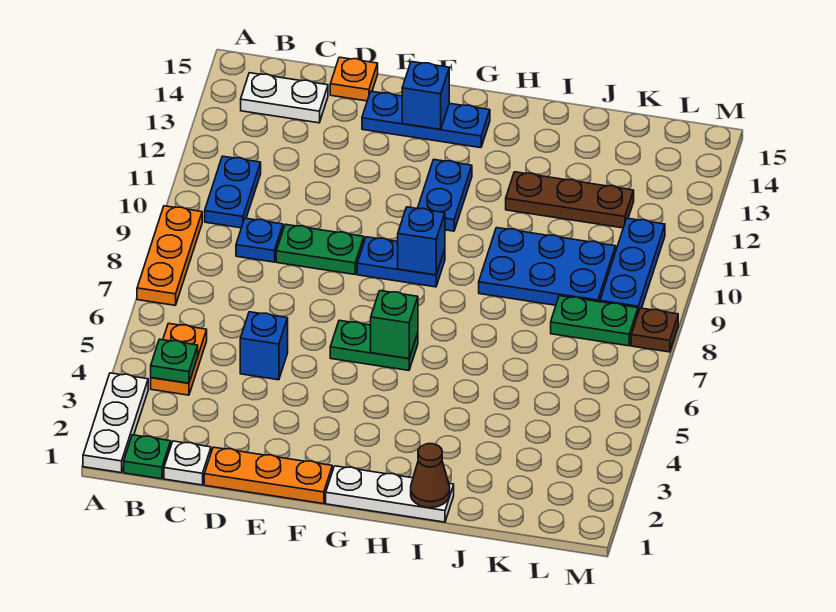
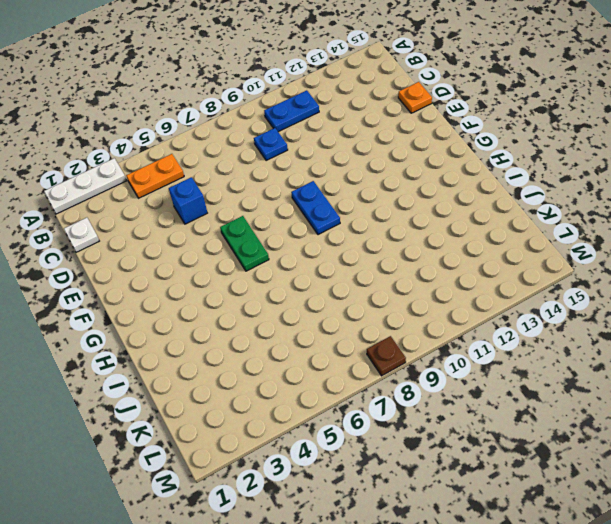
none -> orange 1x3 plate [137,206,202,305]
none -> green 1x1 plate [124,435,171,479]
none -> white 1x2 plate [241,73,328,123]

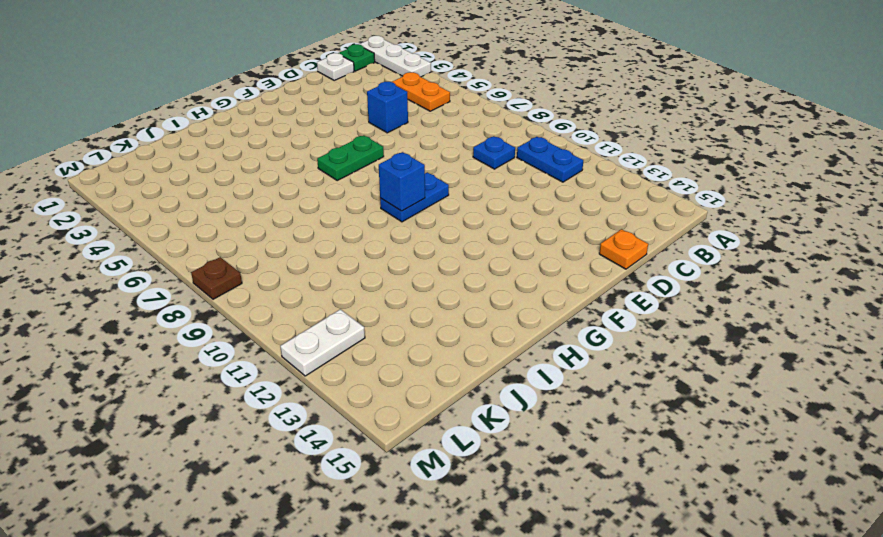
white 1x2 plate [280,309,365,376] -> white 1x2 plate moved to [241,73,328,123]
none -> orange 1x3 plate [137,206,202,305]
none -> orange 1x3 plate [204,447,332,504]
none -> green 1x2 plate [276,224,364,275]

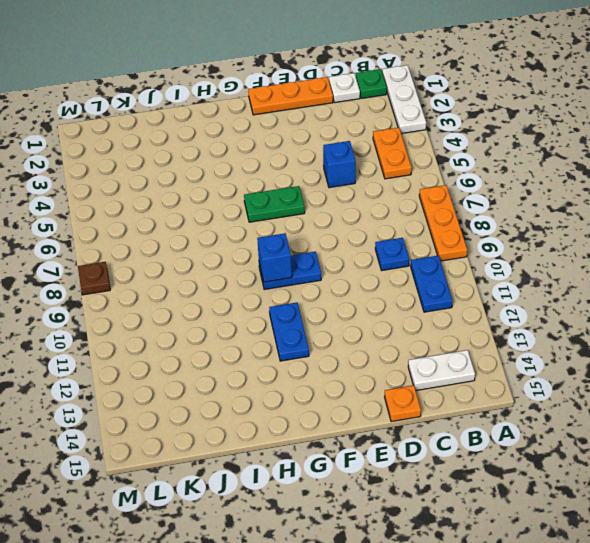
none -> green 1x2 plate [276,224,364,275]
none -> blue 1x3 plate [362,91,490,148]
none -> white 1x3 plate [326,466,454,522]

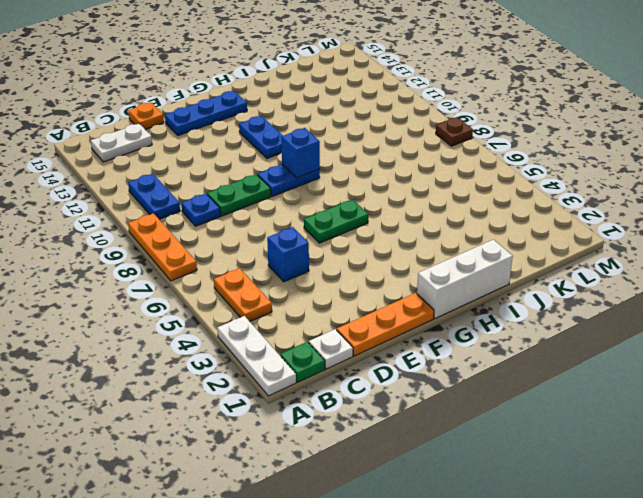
white 1x3 brick [417,240,513,318] -> white 1x3 plate [326,466,454,522]
none -> blue 2x3 plate [479,228,616,305]
none -> brown 1x3 plate [506,172,634,228]
none -> green 1x2 plate [551,296,638,346]

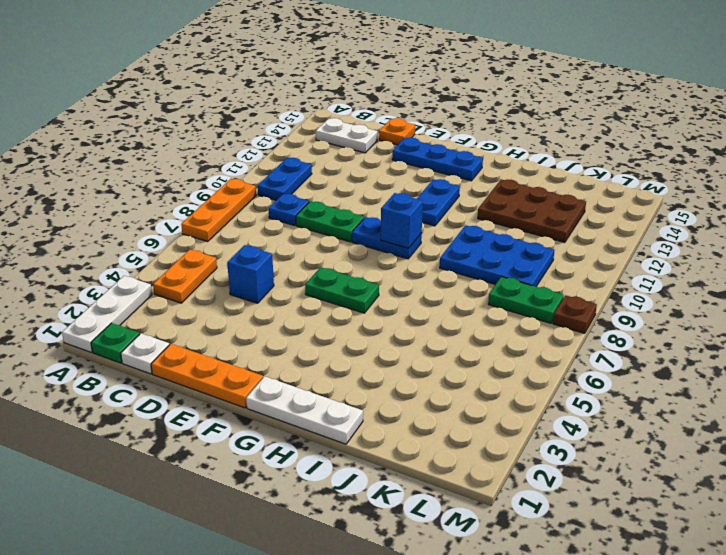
brown 2x3 plate [478,180,586,243] -> brown 1x3 plate [506,172,634,228]
none -> blue 1x3 plate [600,218,665,312]
none -> green 1x1 plate [151,339,198,383]
none -> blue 1x1 brick [402,62,449,129]

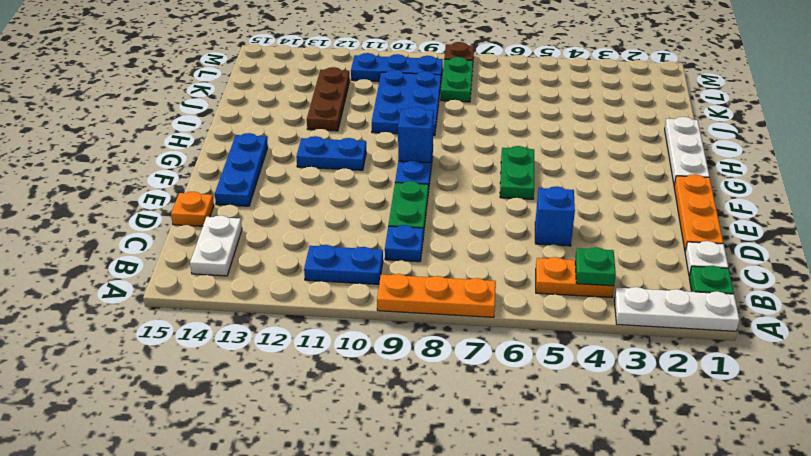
none -> blue 1x1 brick [402,62,449,129]
none -> green 1x1 brick [371,291,418,358]
none -> brown 1x1 cone [411,444,450,508]

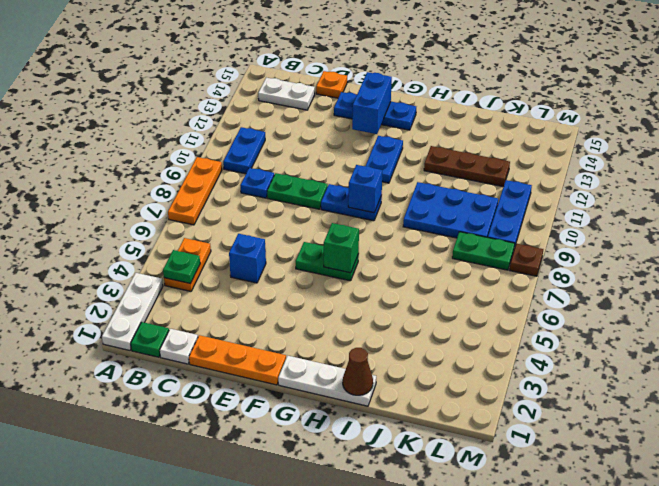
blue 1x2 brick [352,72,392,134] -> blue 1x1 brick [402,62,449,129]

